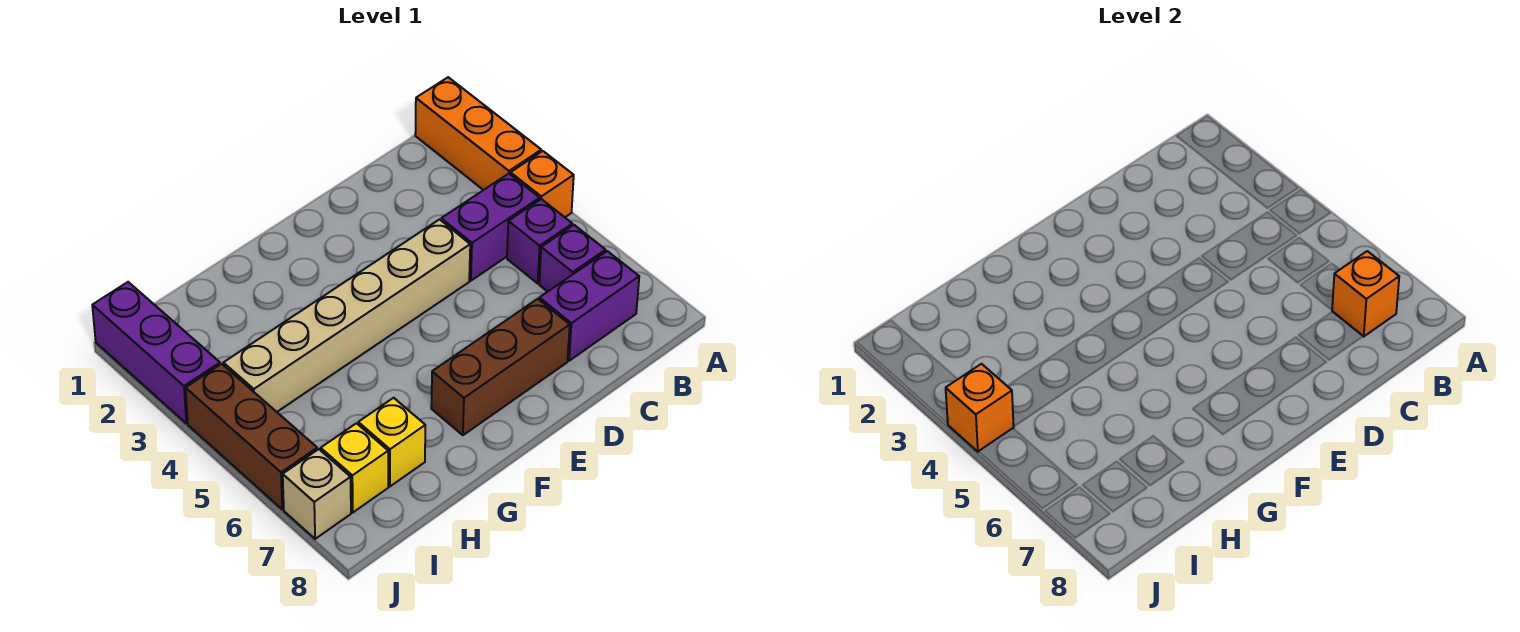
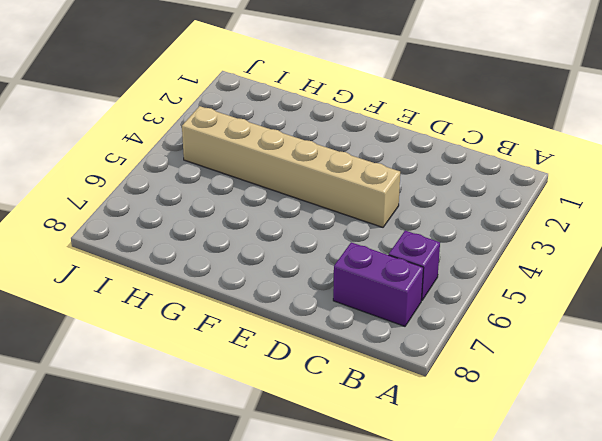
none -> orange 1x3 brick [415,77,541,190]
none -> orange 1x1 brick [510,151,574,217]
none -> purple 1x2 brick [441,174,540,281]

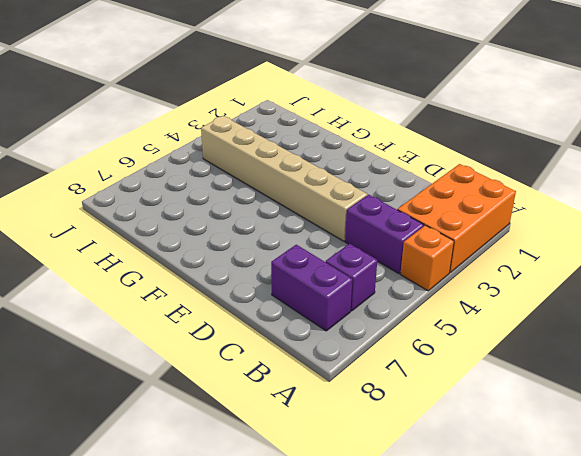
orange 2x3 brick [397,164,516,272] -> orange 1x3 brick [415,77,541,190]
none -> purple 1x1 brick [507,199,572,283]
none -> brown 1x3 brick [431,299,570,435]
none -> yellow 1x1 brick [358,398,425,486]

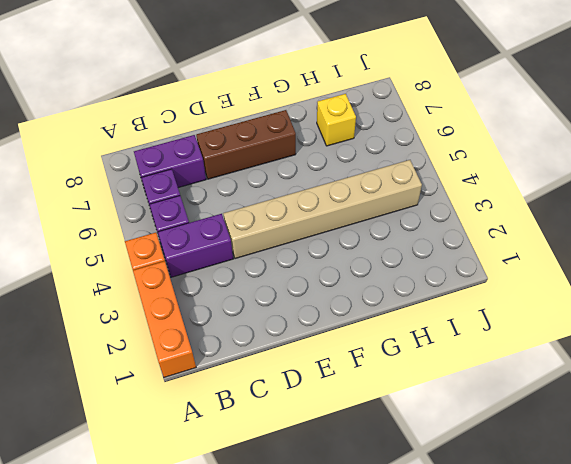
none -> yellow 1x1 brick [321,423,388,512]
none -> purple 1x3 brick [92,282,220,423]
none -> brown 1x3 brick [186,364,317,509]

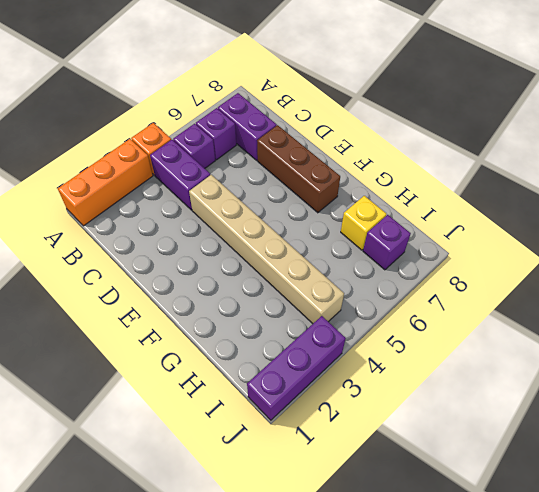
purple 1x1 brick [363,215,411,270] -> yellow 1x1 brick [321,423,388,512]
none -> brown 1x3 brick [186,364,317,509]
none -> tan 1x1 brick [283,449,351,539]
none -> orange 1x1 brick [1332,251,1399,336]

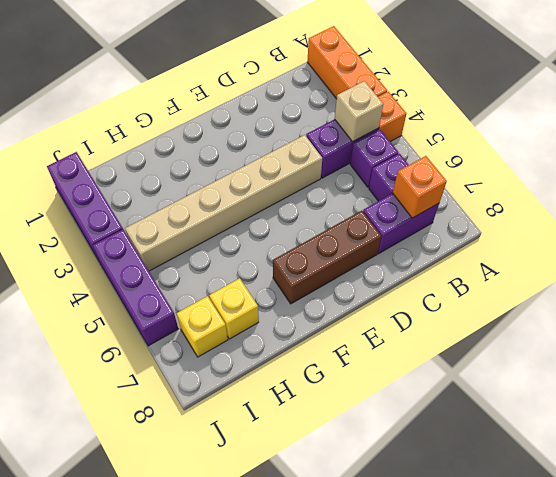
tan 1x1 brick [335,81,383,142] -> tan 1x1 brick moved to [283,449,351,539]
purple 1x3 brick [93,229,178,346] -> brown 1x3 brick [186,364,317,509]
none -> orange 1x1 brick [946,364,1014,452]

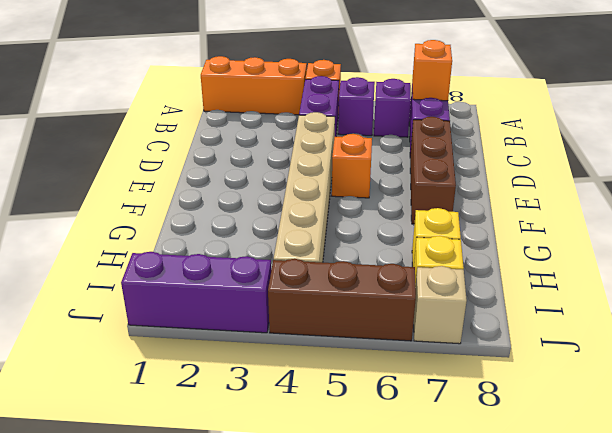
orange 1x1 brick [332,134,372,198] -> orange 1x1 brick moved to [946,364,1014,452]

